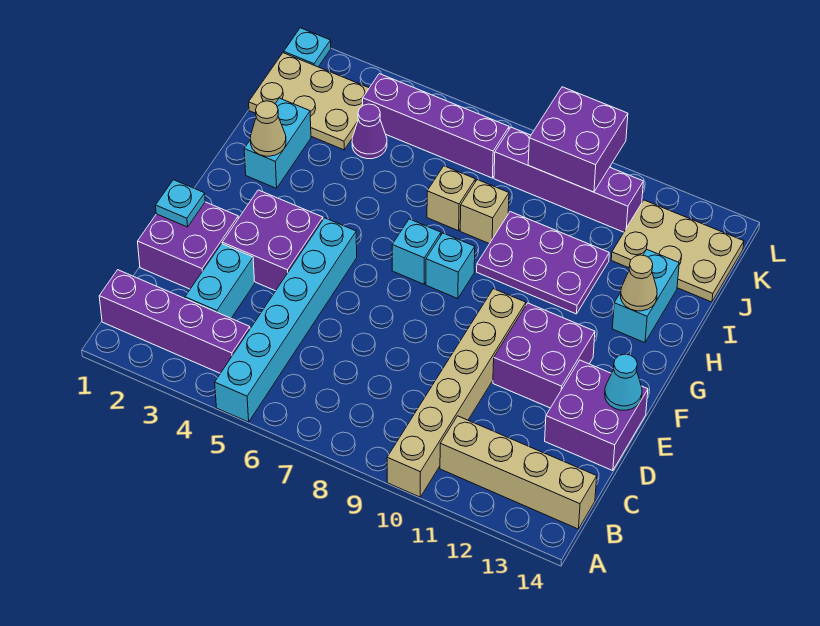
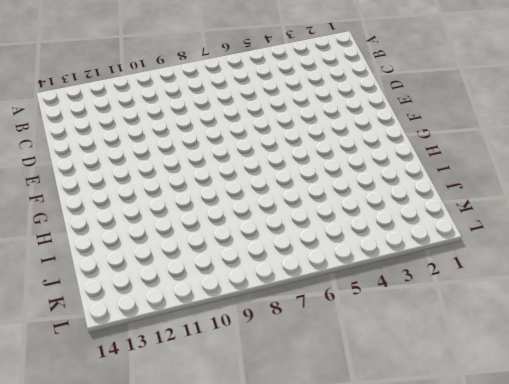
none -> cyan 1x6 brick [215,218,357,422]
none -> tan 1x6 brick [387,289,526,497]
none -> purple 1x4 brick [99,270,250,373]

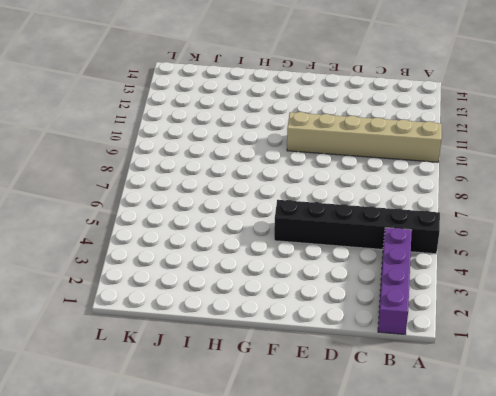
black 1x6 brick [274,200,440,254] -> cyan 1x6 brick [215,218,357,422]
none -> tan 1x4 brick [440,416,597,529]
none -> cyan 1x2 brick [185,244,255,318]
none -> purple 2x2 brick [138,202,238,289]

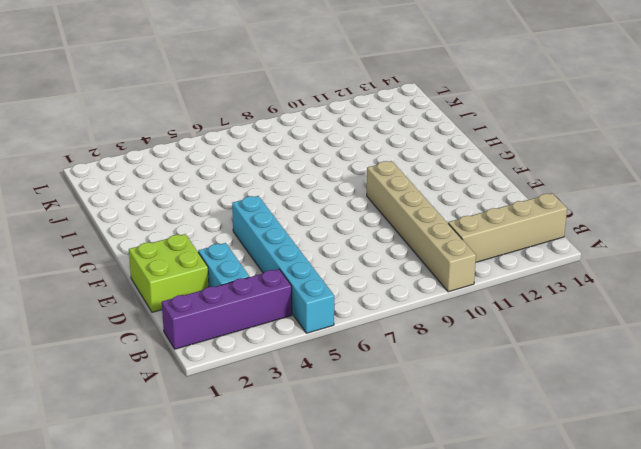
lime 2x2 brick [129,234,209,312] -> purple 2x2 brick [138,202,238,289]
none -> purple 2x2 brick [545,360,648,471]
none -> purple 2x2 brick [222,190,323,291]
none -> purple 2x2 brick [493,303,595,408]

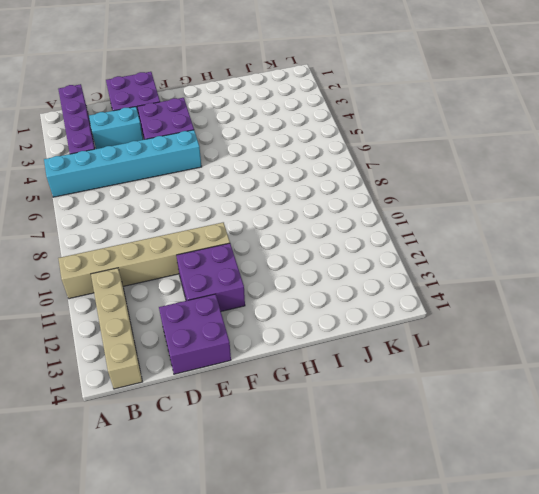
none -> cyan 1x1 brick [392,219,441,284]
none -> cyan 1x1 brick [426,233,475,299]
none -> cyan 1x2 brick [244,98,311,188]

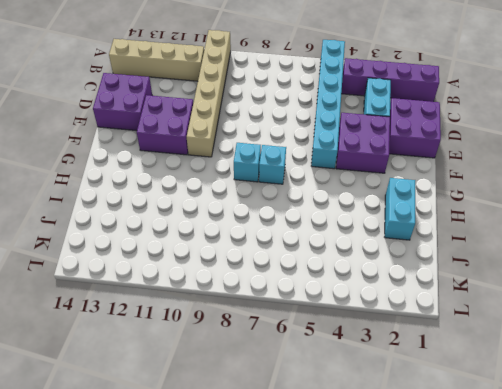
none -> purple 2x3 plate [477,212,609,314]
none -> cyan 1x2 brick [612,249,679,343]
none -> tan 1x1 brick [427,166,475,231]

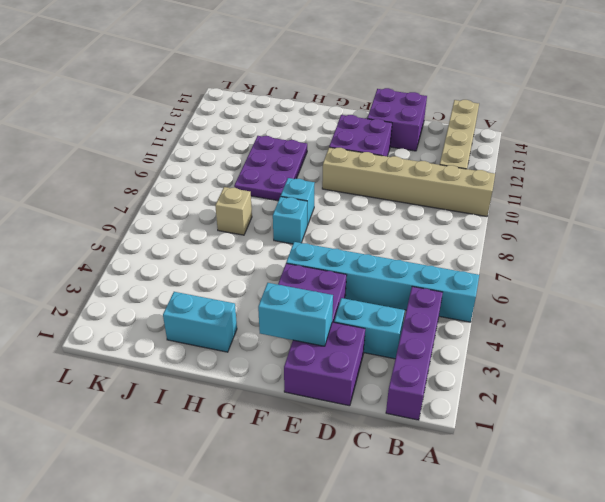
cyan 1x2 brick [258,283,333,346] -> cyan 1x2 brick moved to [612,249,679,343]
none -> tan 1x1 brick [460,180,509,244]
none -> tan 2x3 plate [249,53,369,150]
none -> purple 1x1 cone [352,104,387,159]

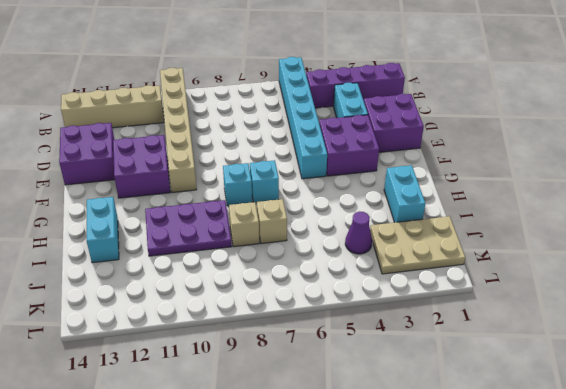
none -> tan 2x3 plate [611,200,744,302]
none -> purple 1x4 brick [363,74,509,178]
none -> purple 1x4 brick [494,127,643,232]

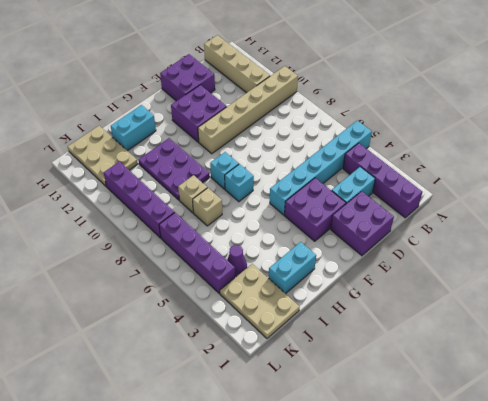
none -> cyan 1x1 plate [284,28,331,67]
none -> cyan 1x1 plate [156,180,205,227]
none -> cyan 1x1 cone [605,354,642,410]

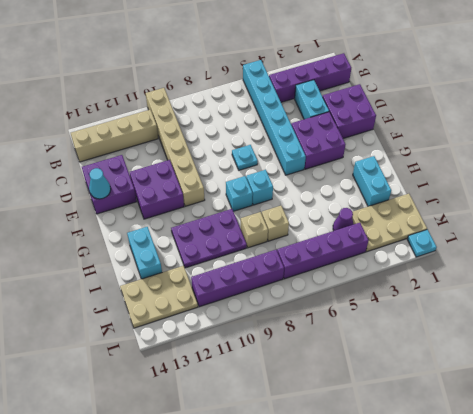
cyan 1x1 plate [232,145,258,170] -> cyan 1x1 plate moved to [156,180,205,227]
none -> tan 1x1 cone [251,101,286,156]
none -> tan 1x1 cone [621,255,657,311]
none -> purple 2x2 brick [528,87,628,192]

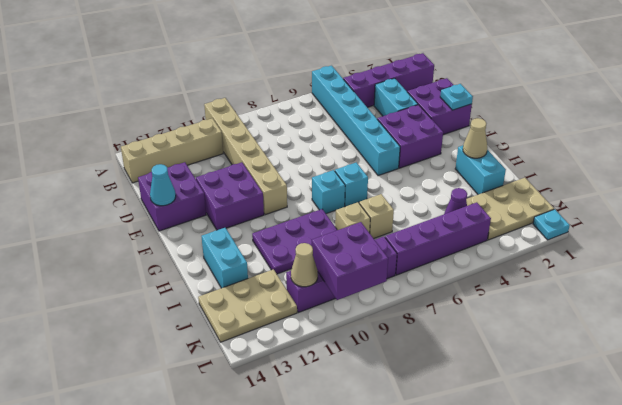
tan 1x1 cone [291,243,318,287] -> tan 1x1 cone moved to [621,255,657,311]

